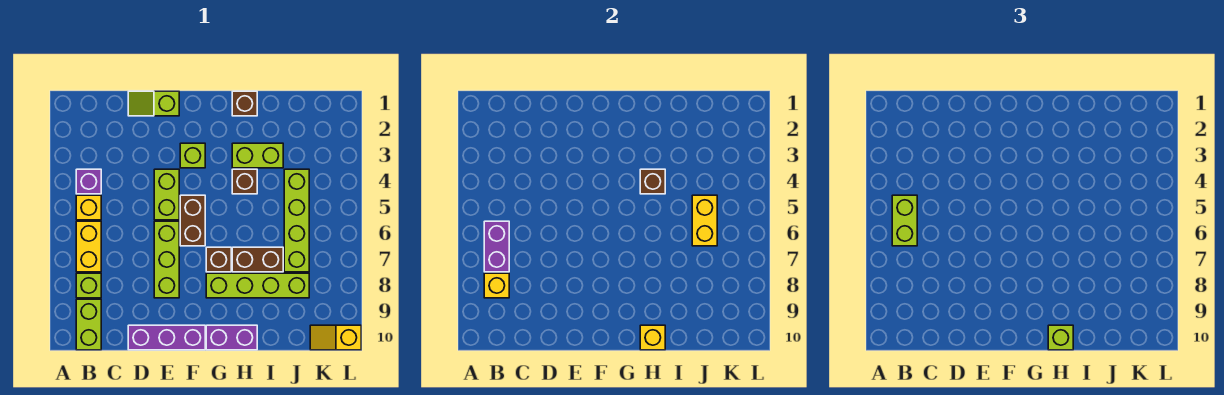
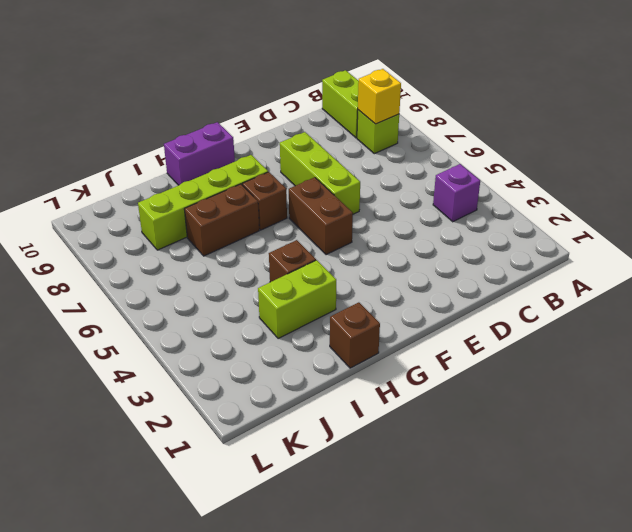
none -> yellow 1x1 brick [76,195,101,220]
none -> yellow 1x2 brick [76,221,101,272]
none -> lime 1x2 slope [128,91,179,116]

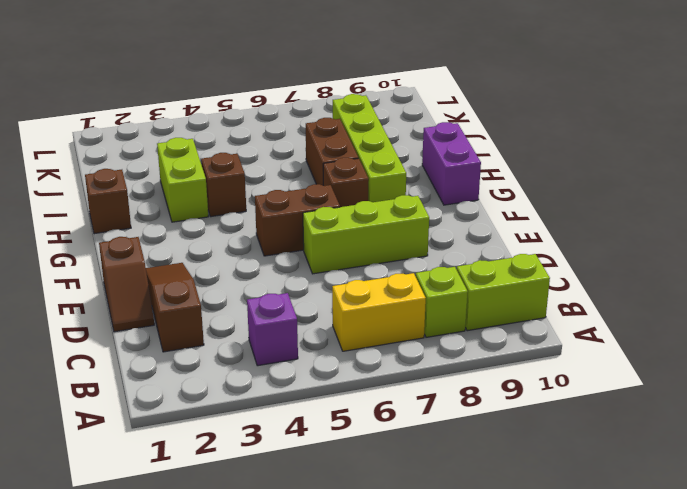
brown 1x3 slope [146,263,204,352] -> none
brown 1x2 slope [99,237,154,332] -> lime 1x2 slope [128,91,179,116]
none -> yellow 1x1 brick [76,195,101,220]
none -> purple 1x3 brick [128,325,205,350]
none -> lime 1x2 brick [154,169,179,220]

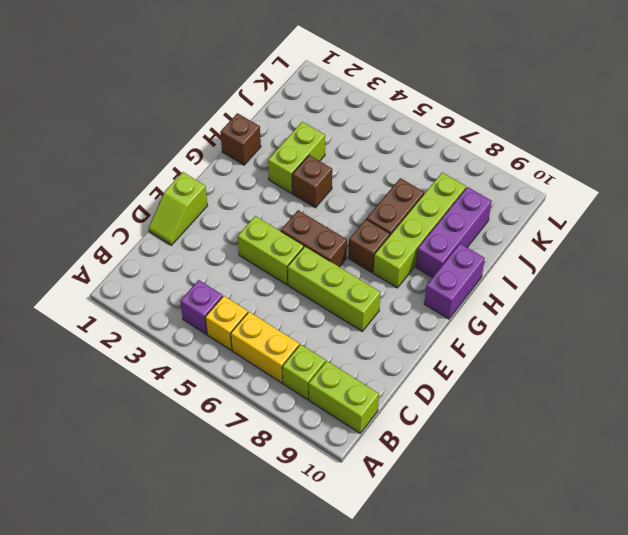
purple 1x3 brick [416,187,492,278] -> purple 1x3 brick moved to [128,325,205,350]
none -> lime 1x1 brick [180,143,205,168]
none -> lime 1x4 brick [284,169,309,272]
none -> yellow 1x2 slope [310,325,361,350]

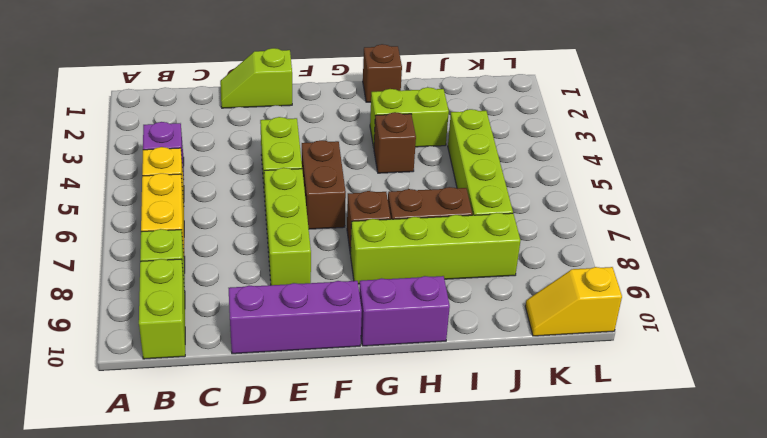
none -> lime 1x1 brick [180,143,205,168]
none -> purple 1x2 brick [484,221,509,272]
none -> yellow 1x1 brick [484,273,509,298]

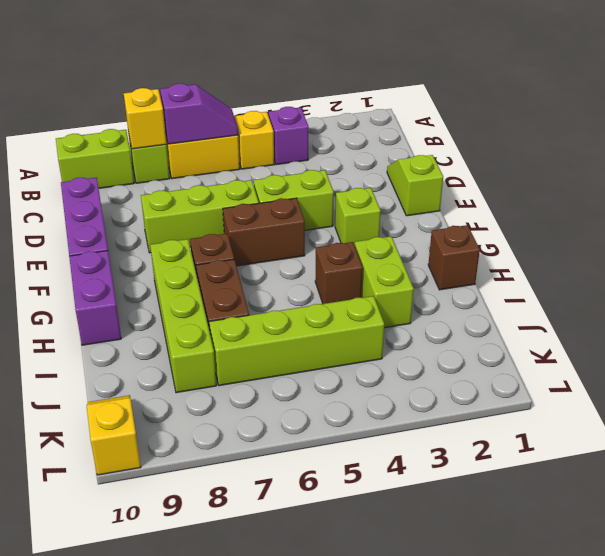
purple 1x2 slope [160,84,238,144] -> purple 1x2 brick [484,221,509,272]
none -> brown 1x1 brick [640,169,665,194]
none -> yellow 1x1 brick [640,325,665,350]
none -> yellow 1x2 brick [692,195,717,246]

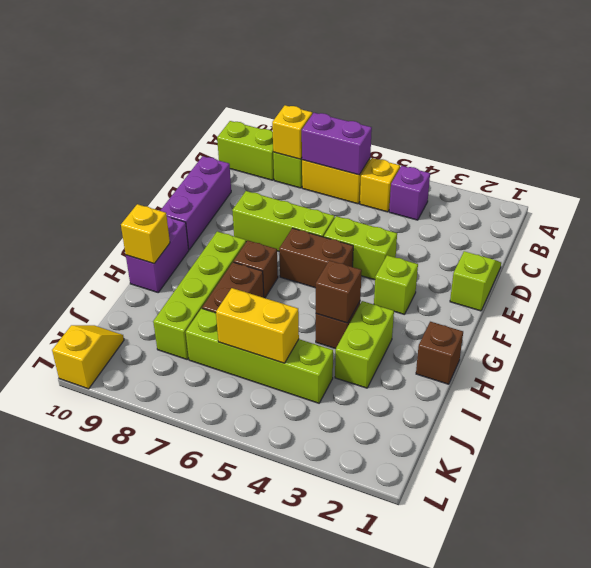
none -> lime 1x2 brick [892,195,917,246]
none -> lime 1x1 brick [1048,325,1073,350]

